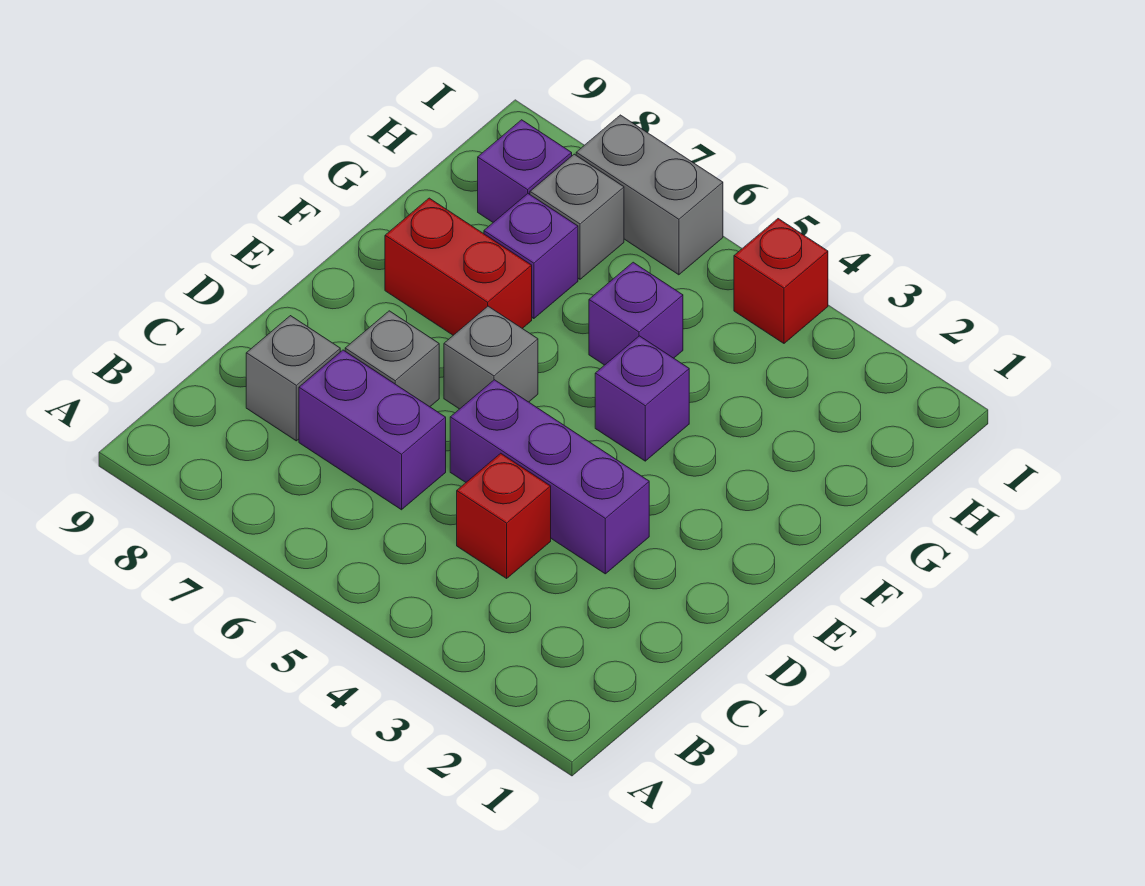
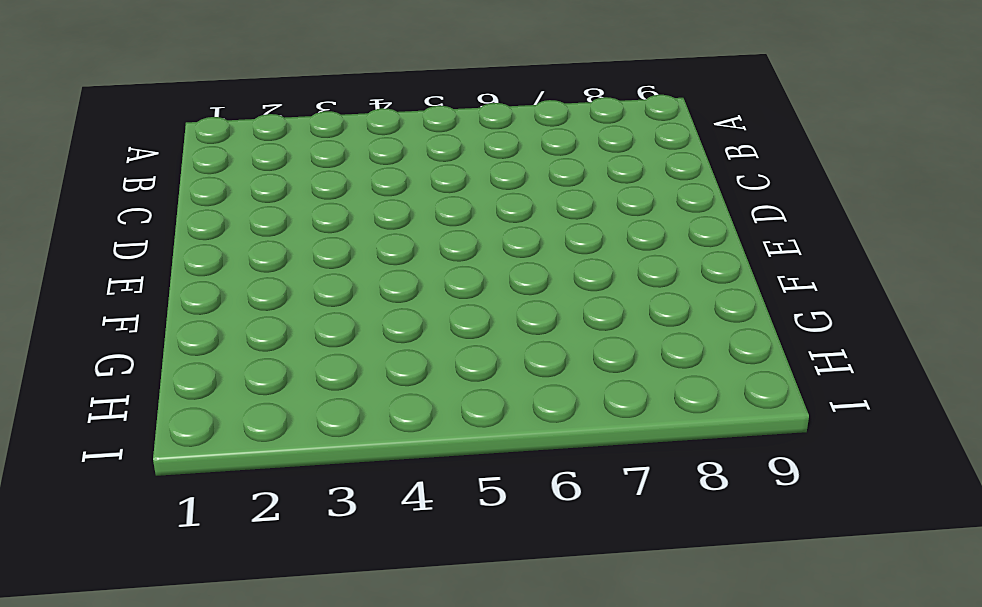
none -> red 1x1 brick [457,453,551,578]
none -> purple 1x2 brick [299,350,446,510]
none -> grey 1x1 brick [246,316,340,441]

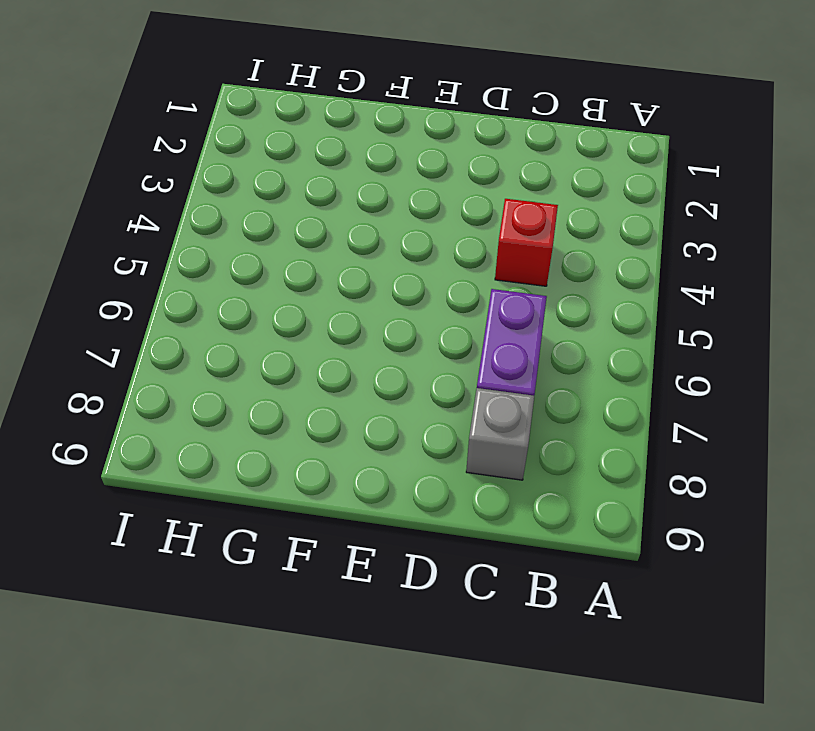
none -> purple 1x3 brick [450,380,649,574]
none -> grey 1x1 brick [345,311,439,407]
none -> grey 1x1 brick [444,306,538,409]

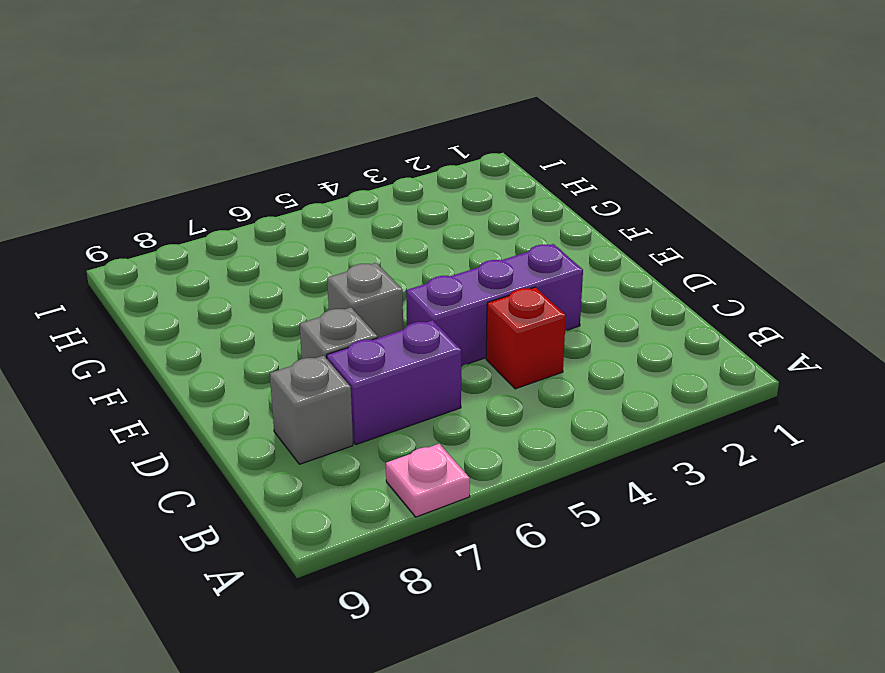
pink 1x1 plate [386,444,470,517] -> none
none -> purple 1x1 brick [595,336,689,461]
none -> red 1x2 brick [385,198,532,335]
none -> purple 1x1 brick [589,262,683,365]

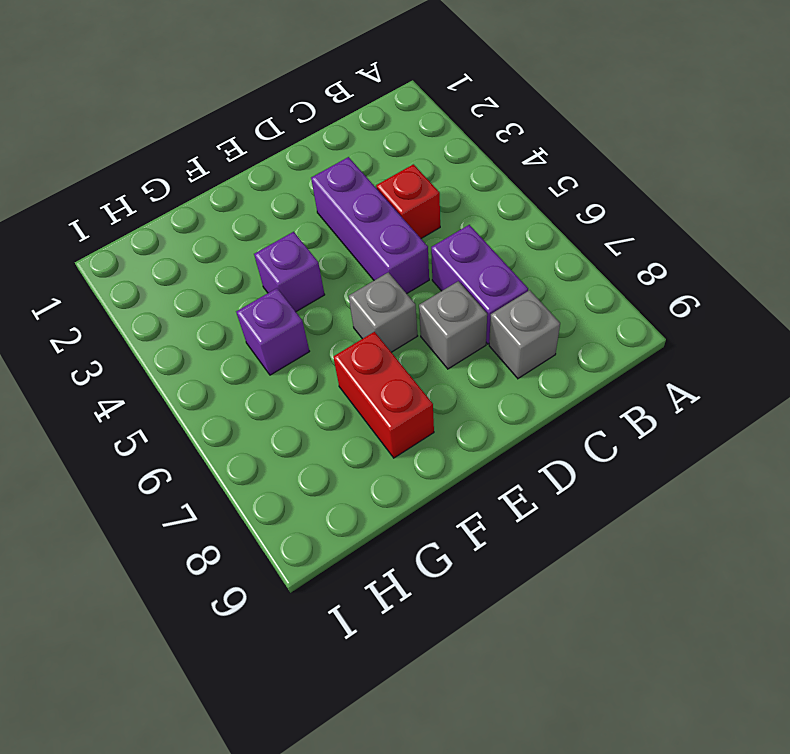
none -> purple 1x1 brick [484,194,578,319]
none -> grey 1x1 brick [530,154,624,279]
none -> purple 1x1 brick [478,120,572,222]

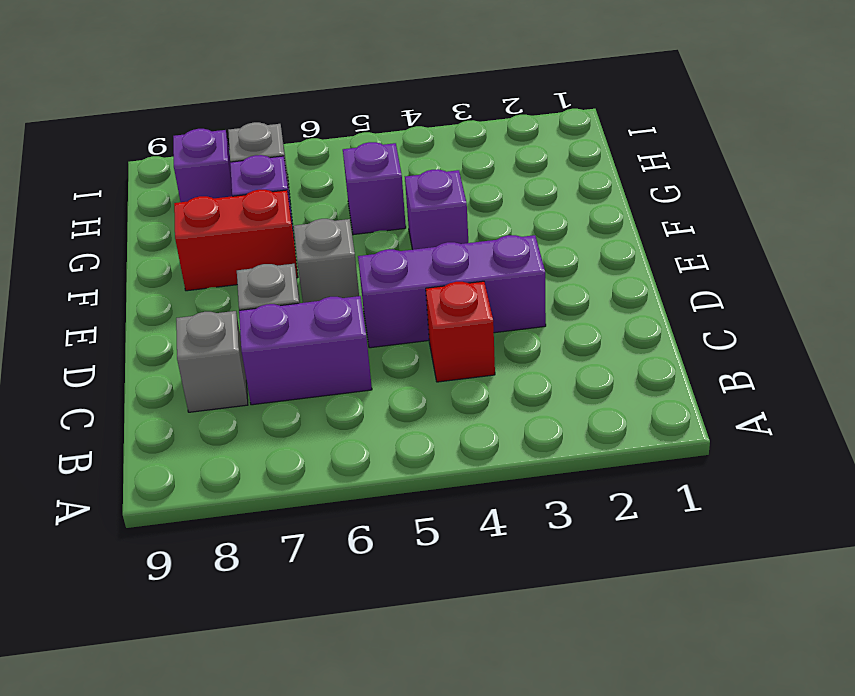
none -> red 1x1 brick [734,219,828,343]
none -> grey 1x2 brick [576,115,723,275]

